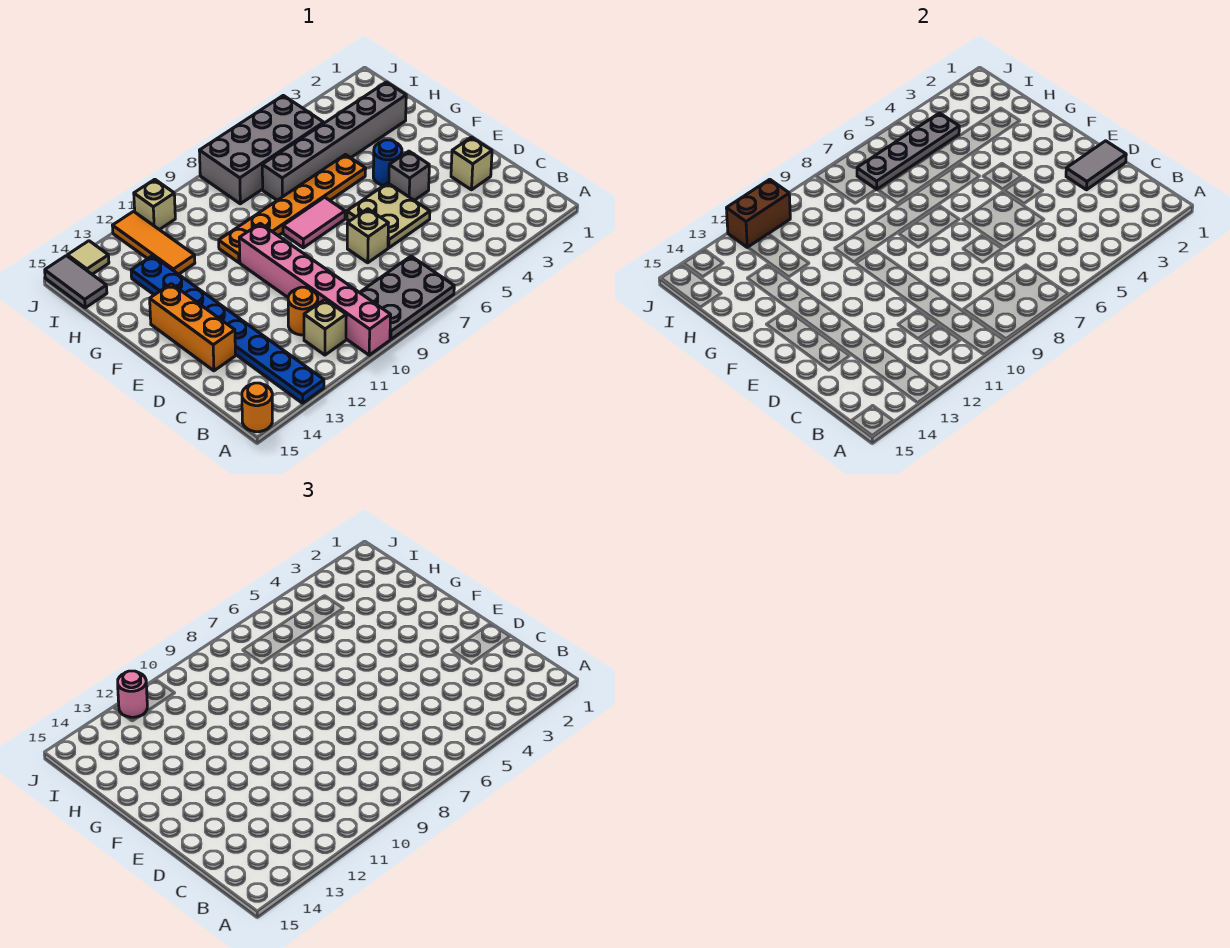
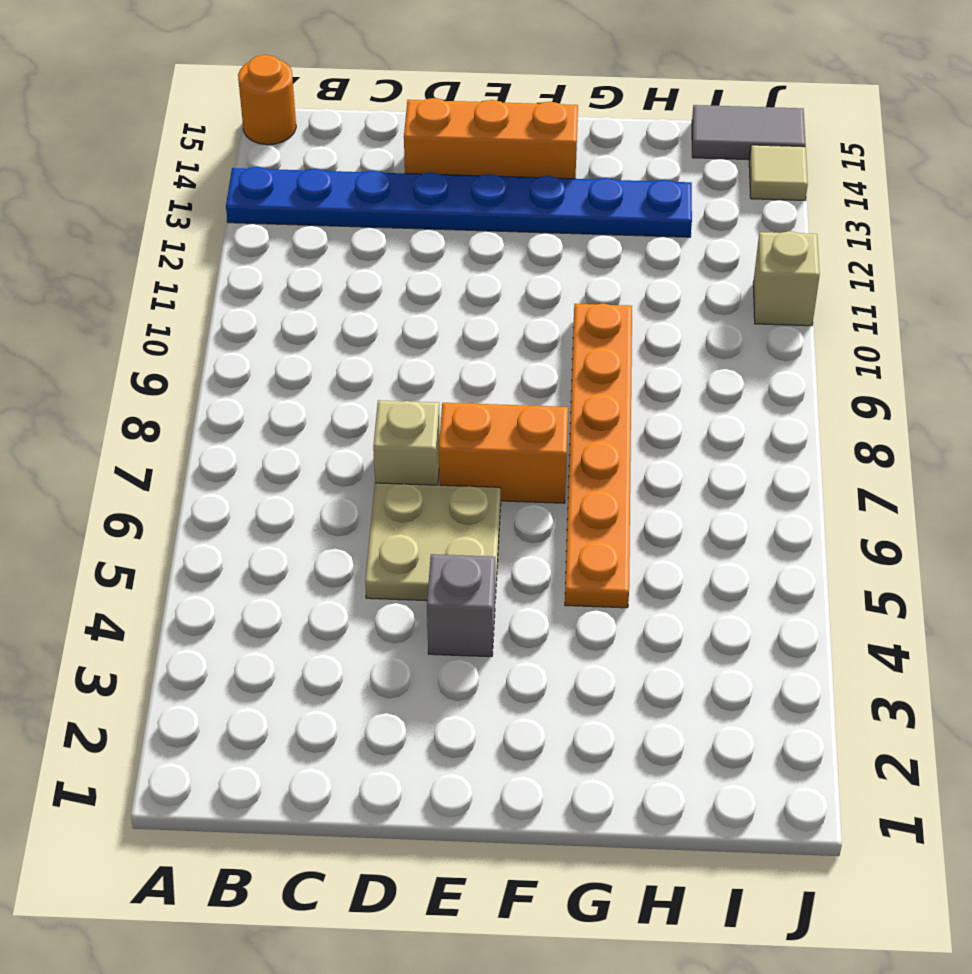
orange 1x2 brick [439,403,568,503] -> pink 1x2 tile [283,197,345,248]
none -> grey 2x3 plate [360,256,454,339]
none -> pink 1x6 brick [239,223,391,355]
none -> tan 1x1 brick [304,300,346,355]

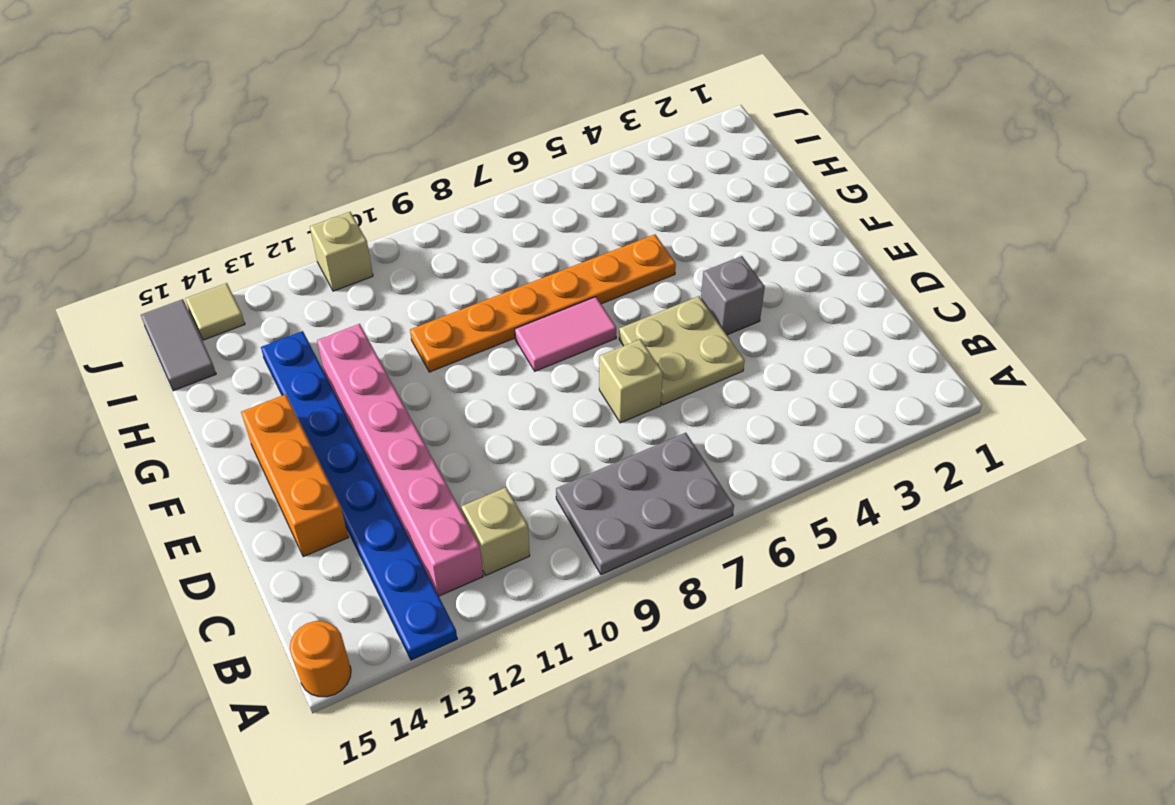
pink 1x6 brick [317,324,483,596] -> pink 1x6 brick moved to [239,223,391,355]
none -> orange 1x1 round brick [288,287,318,335]
none -> tan 1x1 brick [451,137,492,190]
none -> blue 1x1 round brick [373,140,402,185]

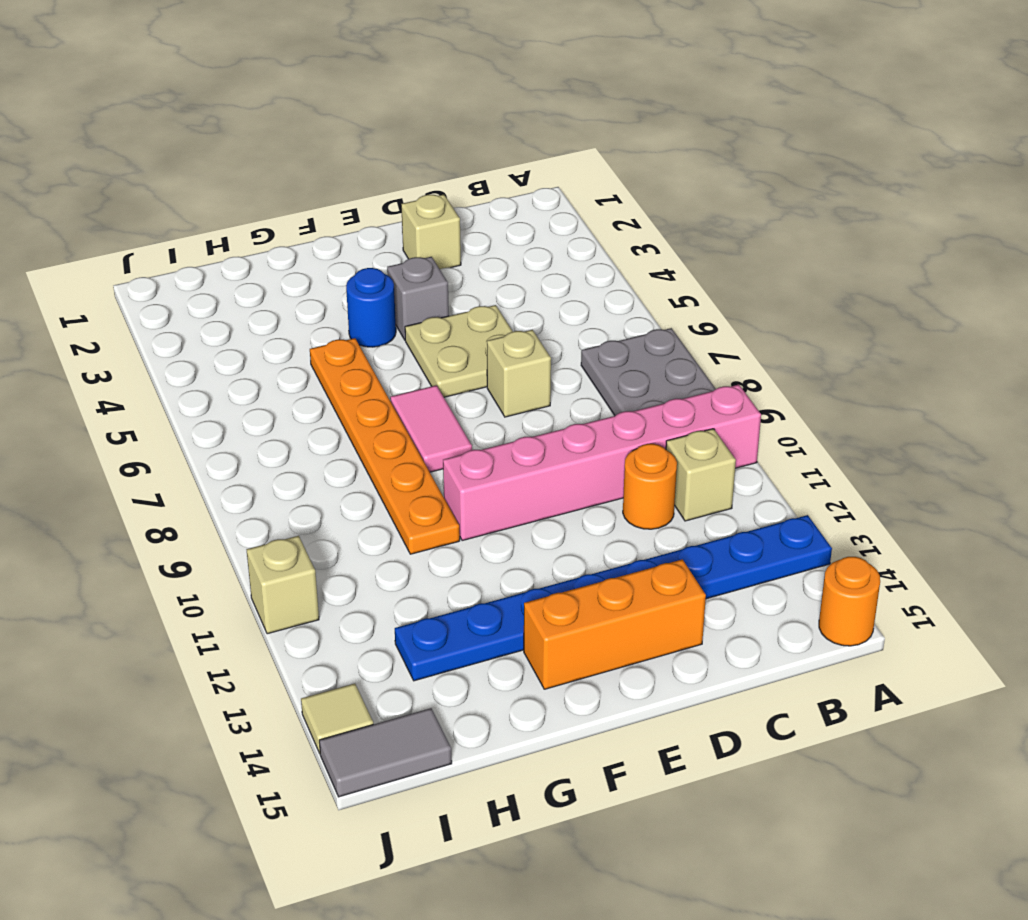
none -> grey 1x6 brick [262,82,406,200]
none -> orange 1x3 tile [112,211,195,274]
none -> grey 2x4 brick [199,95,324,204]

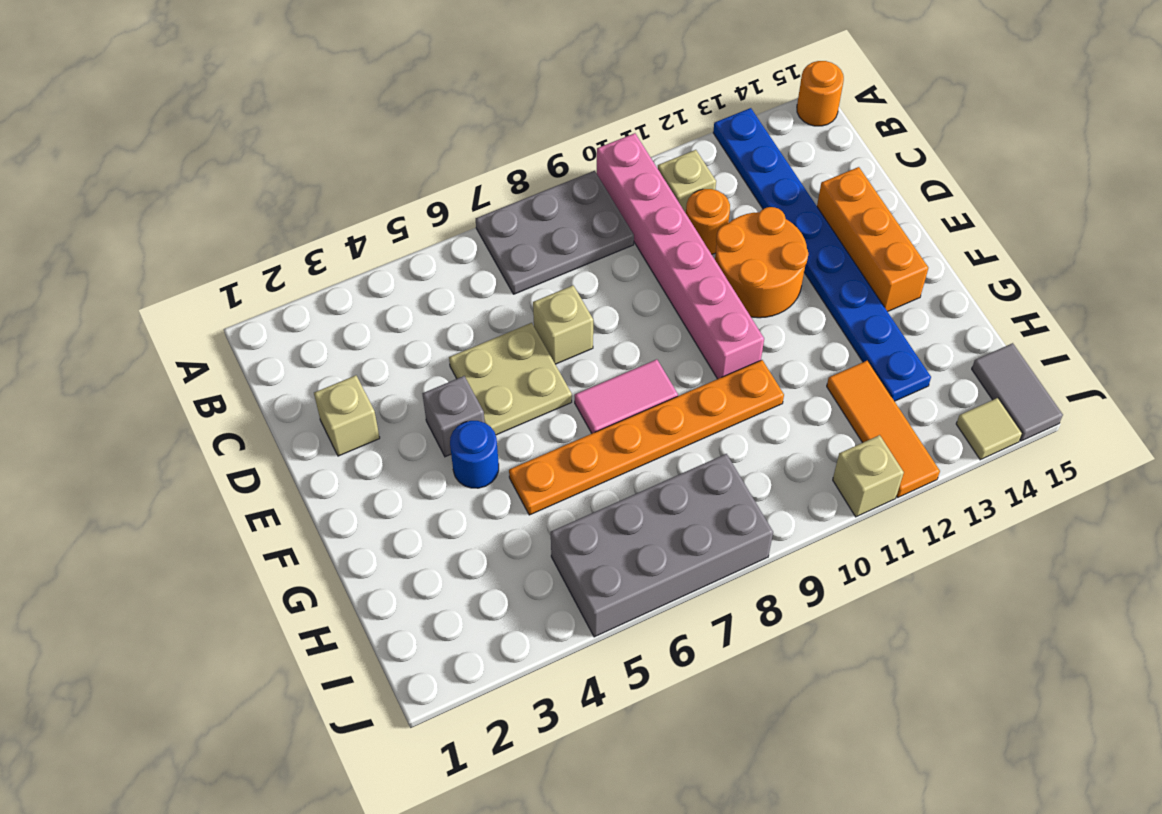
orange 2x2 round brick [715,207,808,318] -> none
none -> grey 1x6 brick [262,82,406,200]
none -> grey 1x2 tile [1066,141,1126,190]
none -> grey 1x4 plate [857,113,959,189]

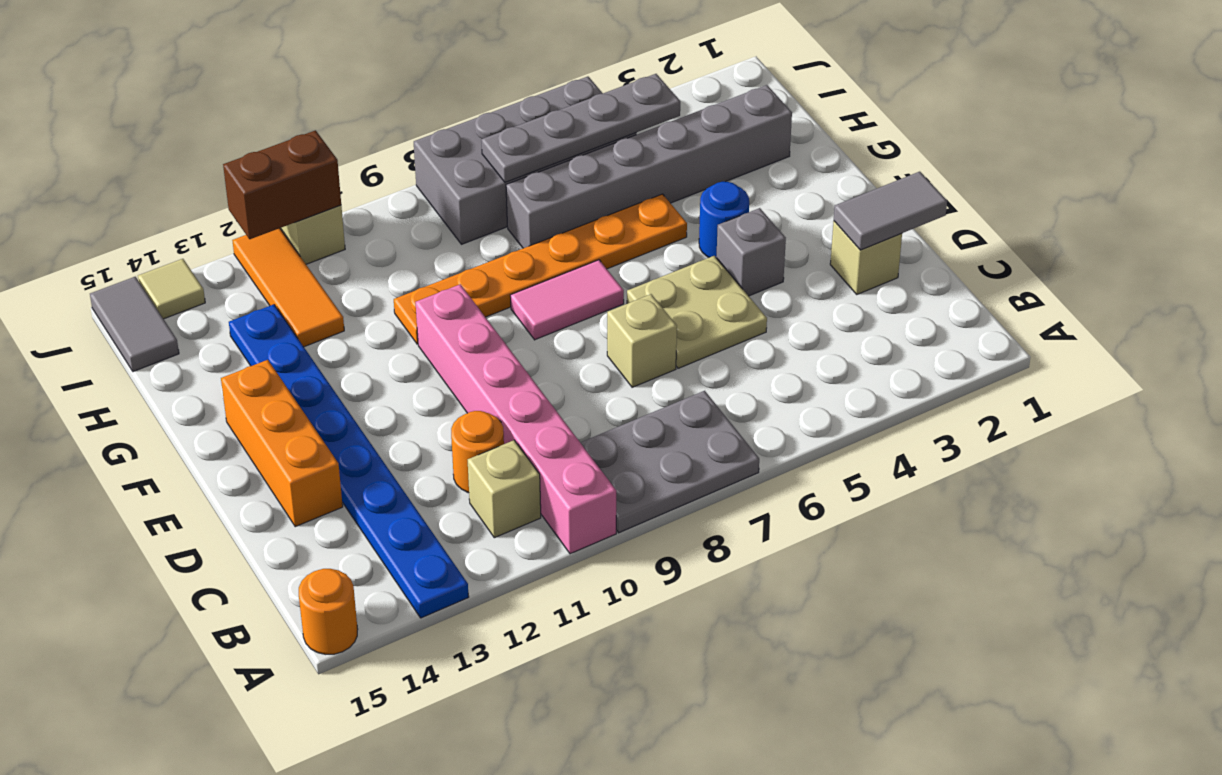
none -> pink 1x1 round brick [118,671,147,717]

